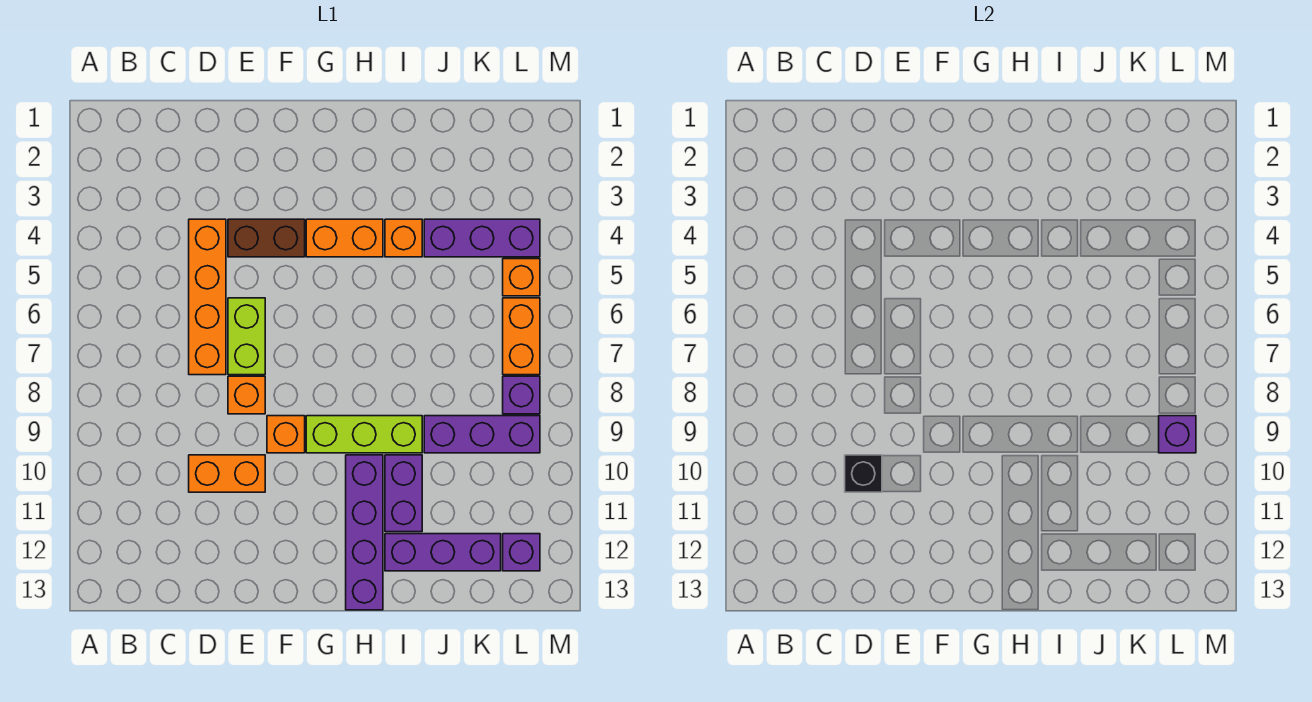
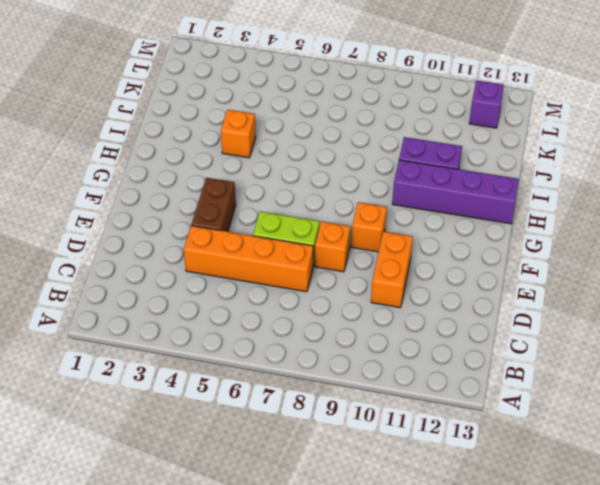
none -> orange 1x2 brick [306,219,383,257]
none -> lime 1x3 brick [306,416,422,453]
none -> purple 1x3 brick [385,534,501,571]

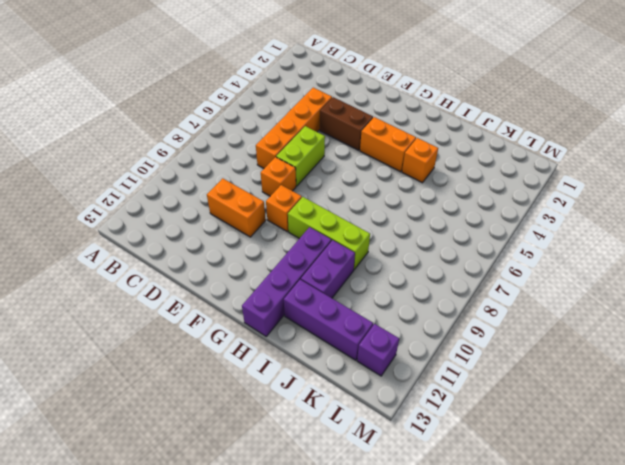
none -> purple 1x3 brick [424,219,540,257]
none -> purple 1x3 brick [424,416,540,453]
none -> orange 1x1 brick [503,259,540,296]

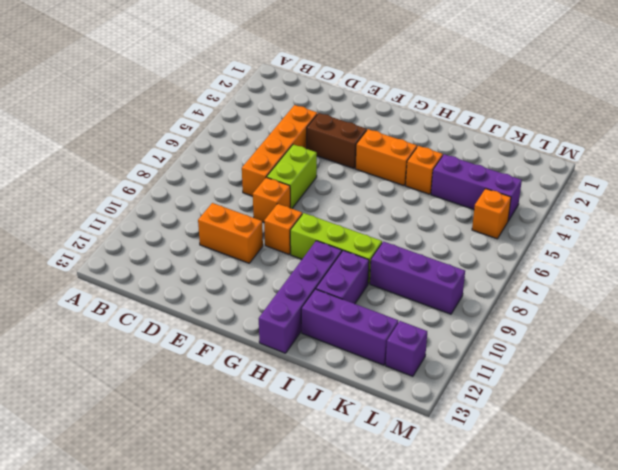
none -> orange 1x2 brick [503,298,540,375]
none -> purple 1x1 brick [503,376,540,414]
none -> black 1x1 brick [845,455,882,492]

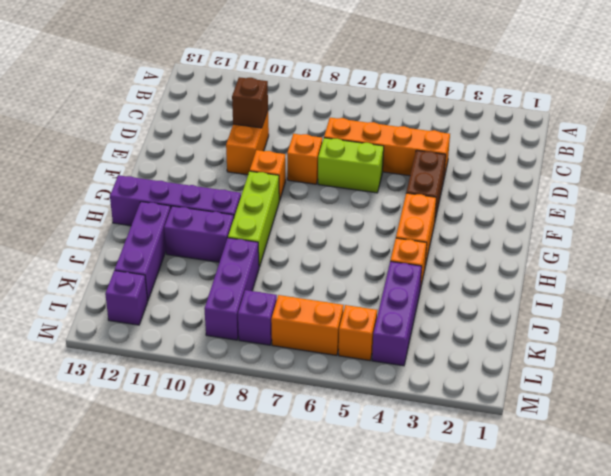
brown 1x1 brick [232,77,268,128] -> black 1x1 brick [845,455,882,492]
none -> purple 1x1 brick [1159,416,1196,453]

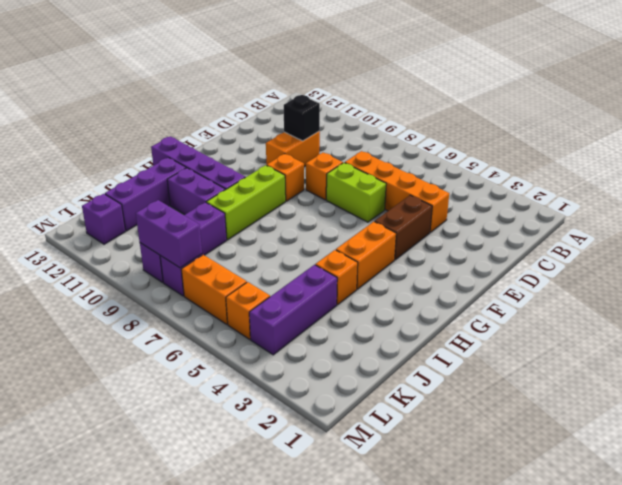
purple 1x2 brick [136,200,202,268] -> purple 1x1 brick [1159,416,1196,453]

